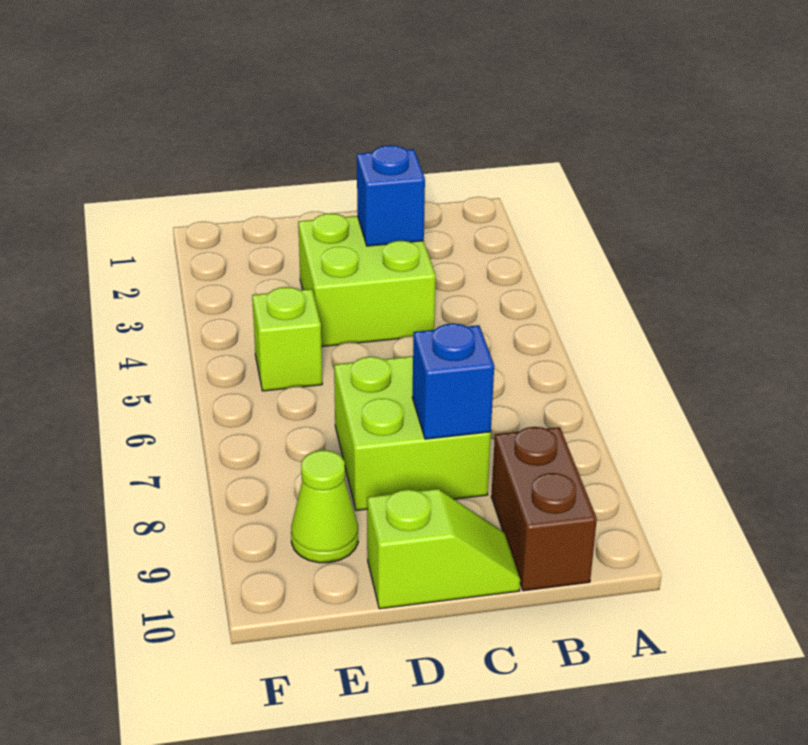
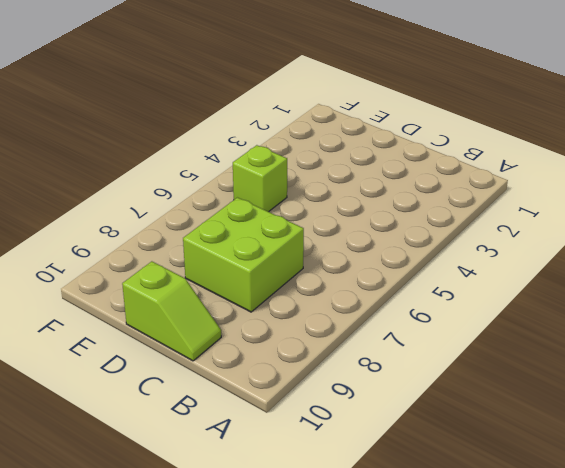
none -> brown 1x2 brick [491,427,597,591]
none -> lime 2x2 brick [298,213,436,347]

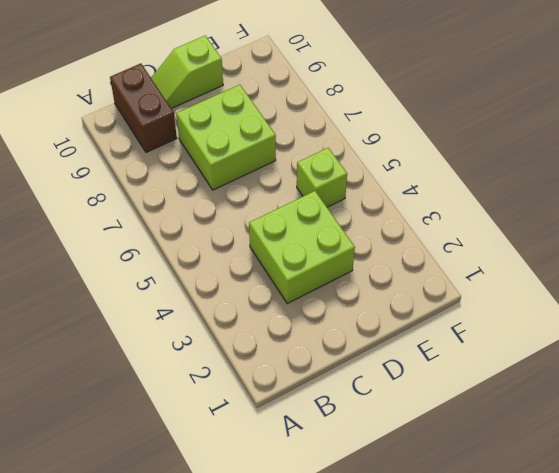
none -> lime 1x1 cone [291,450,358,563]
none -> blue 1x1 brick [357,145,425,246]

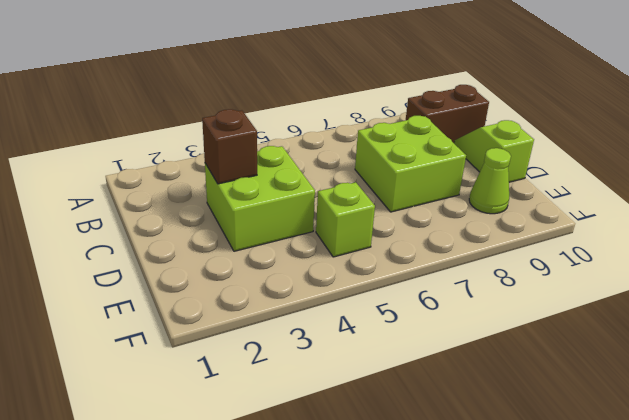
brown 1x1 brick [202,109,257,184] -> blue 1x1 brick [357,145,425,246]
none -> blue 1x1 brick [412,324,494,439]

